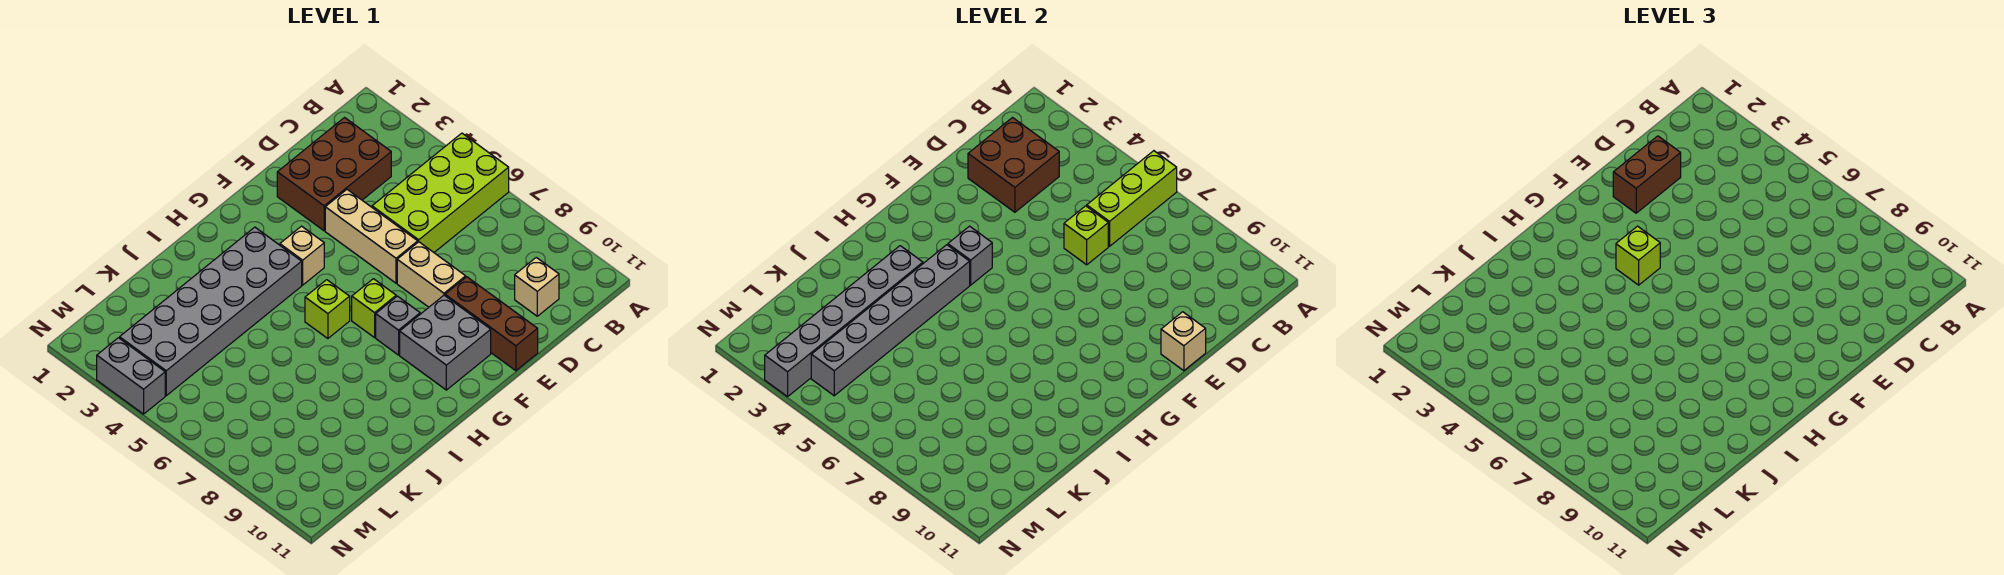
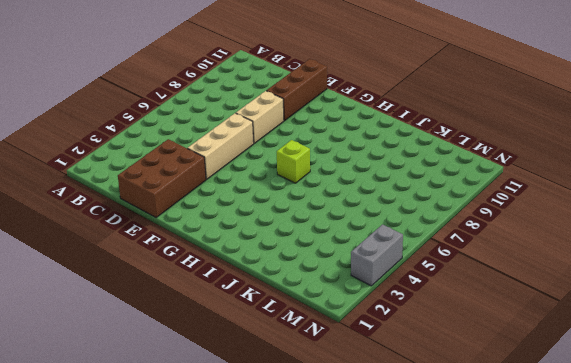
brown 2x3 brick [118,139,206,217] -> brown 2x3 brick turned to [277,118,391,231]
none -> lime 2x4 brick [372,133,509,252]
none -> tan 1x1 brick [515,258,559,316]
none -> grey 2x2 brick [400,295,491,390]

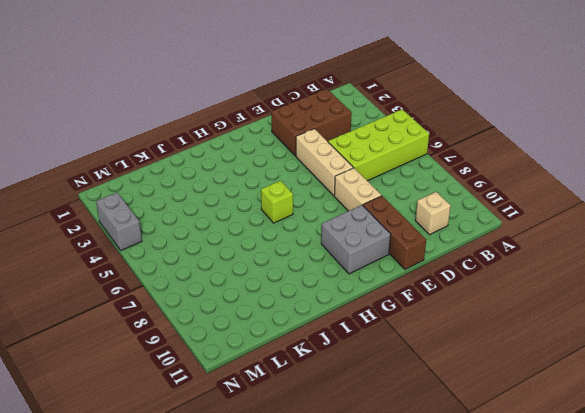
none -> tan 1x1 brick [280,226,324,285]
none -> lime 1x1 brick [352,279,396,338]
none -> grey 1x1 brick [376,296,420,355]

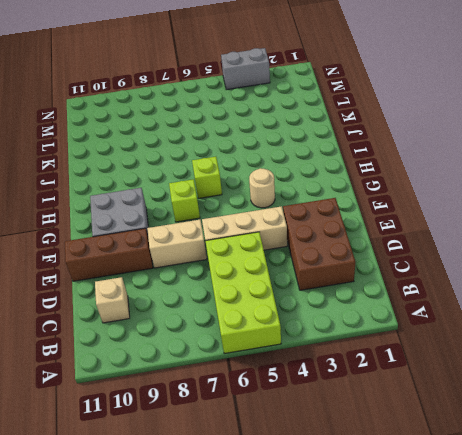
tan 1x1 round brick [249,168,275,208] -> tan 1x1 brick [280,226,324,285]
none -> grey 1x1 brick [376,296,420,355]
none -> grey 2x6 brick [120,227,302,396]
none -> lime 1x3 brick [1087,151,1177,246]

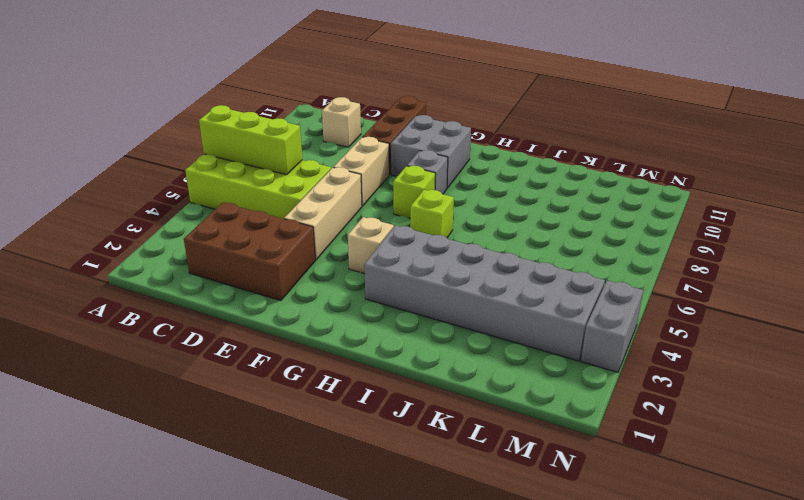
none -> brown 2x2 brick [968,118,1059,212]
none -> lime 1x1 brick [1064,206,1108,265]
none -> tan 1x1 brick [1161,312,1206,371]

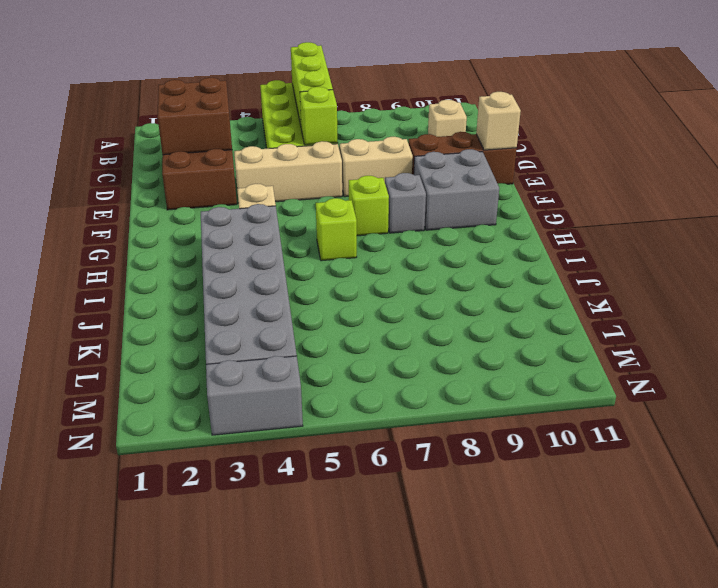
none -> grey 1x1 brick [948,226,992,285]
none -> grey 1x6 brick [811,245,970,396]
none -> grey 1x6 brick [765,246,923,397]

